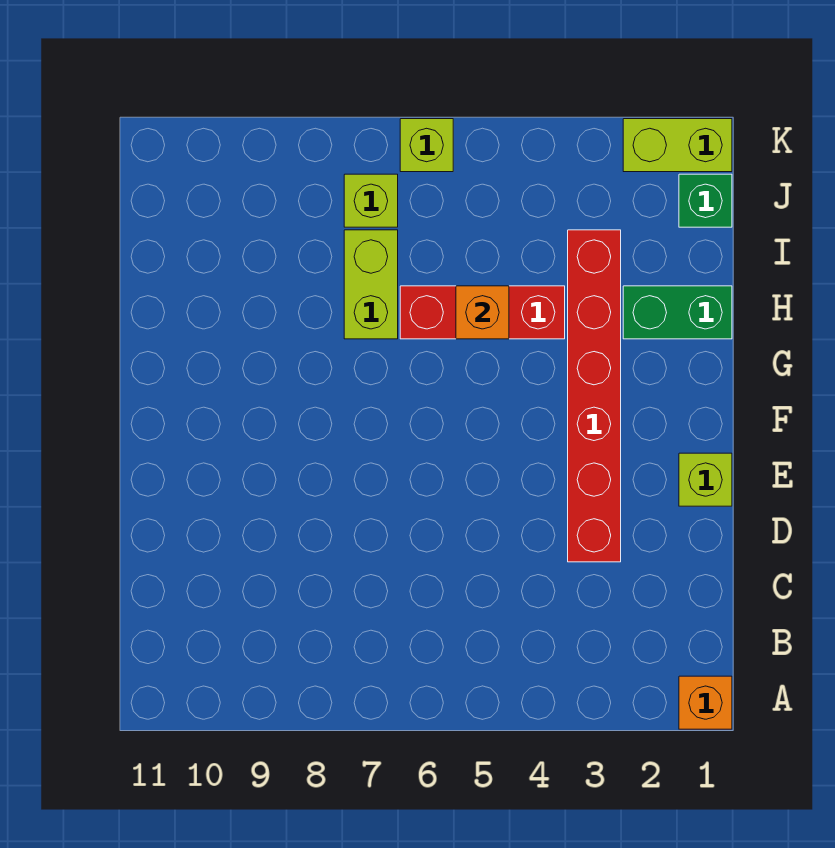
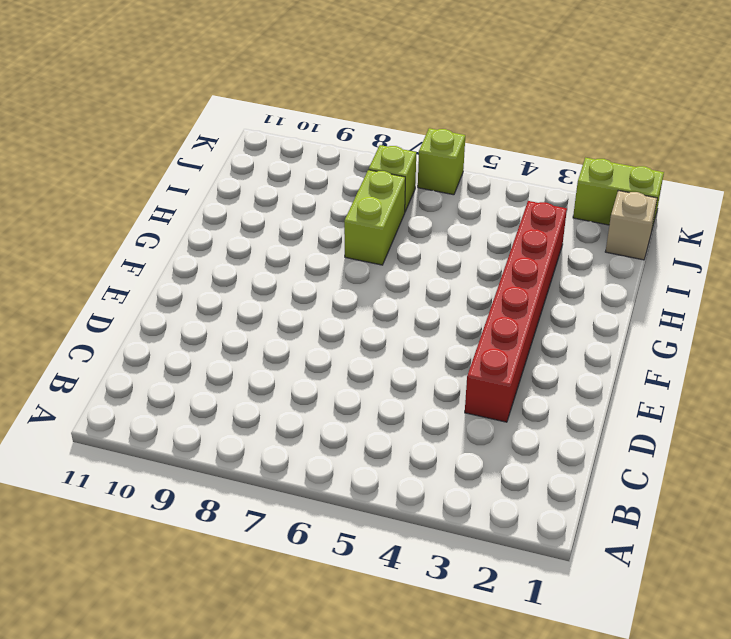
tan 1x1 brick [605,191,657,260] -> green 1x1 brick [679,174,732,227]
none -> orange 1x1 brick [679,676,732,729]
none -> lime 1x1 brick [679,453,732,506]

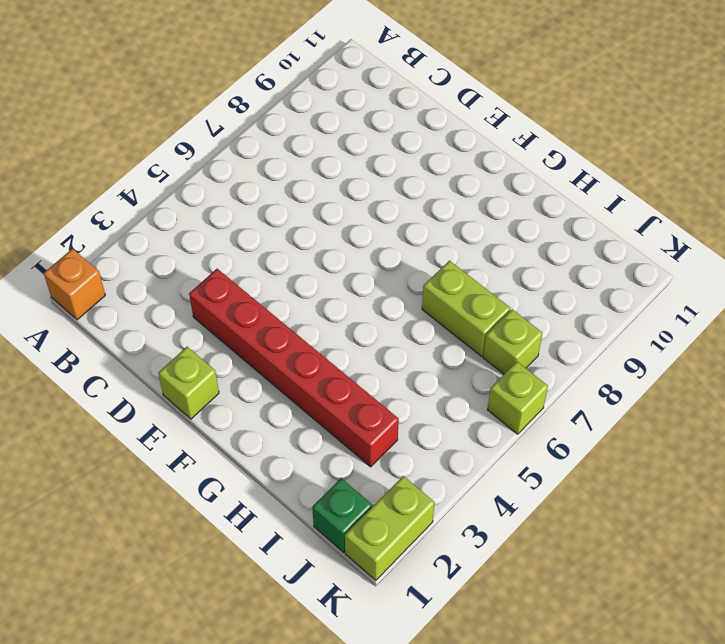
none -> green 1x2 brick [623,286,732,339]
none -> red 1x3 brick [400,286,565,339]

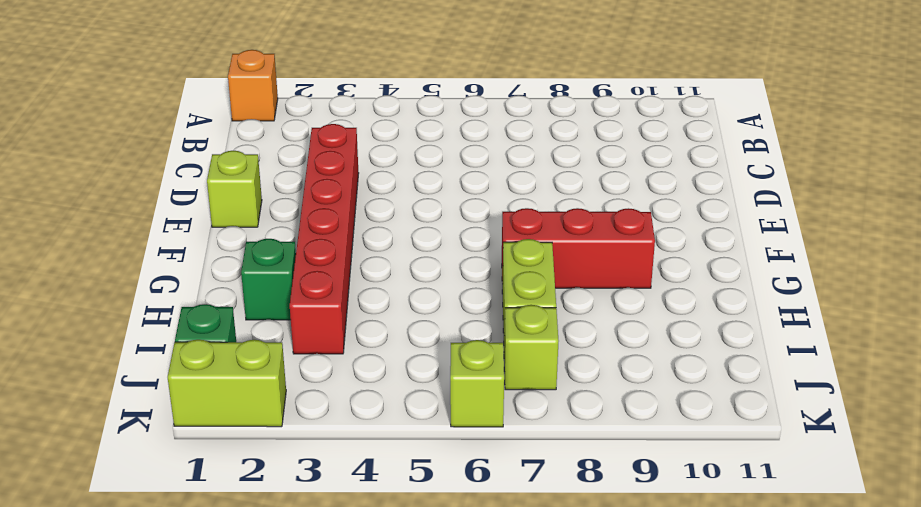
red 1x3 brick [502,208,655,288] -> red 1x3 brick moved to [400,286,565,339]
green 1x1 brick [241,239,296,320] -> green 1x2 brick [623,286,732,339]
none -> orange 1x1 brick [456,286,509,339]

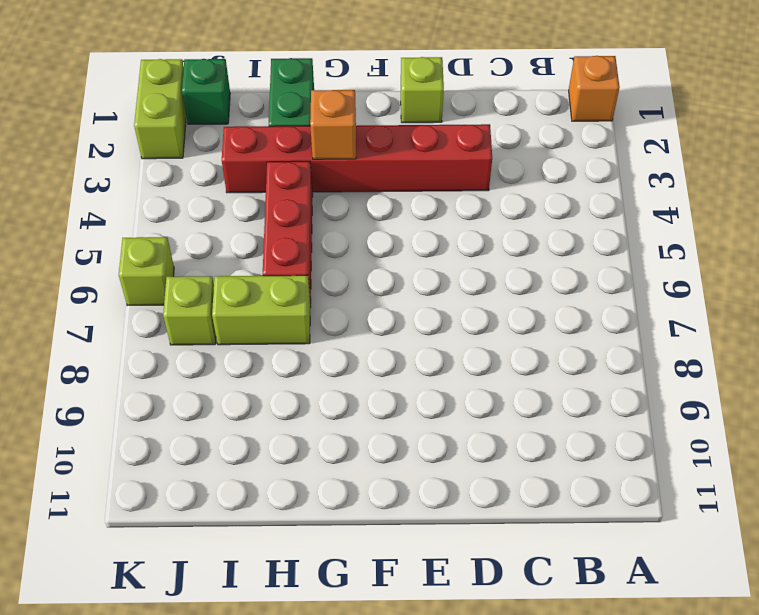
orange 1x1 brick [310,90,356,159] -> orange 1x1 brick moved to [456,286,509,339]

